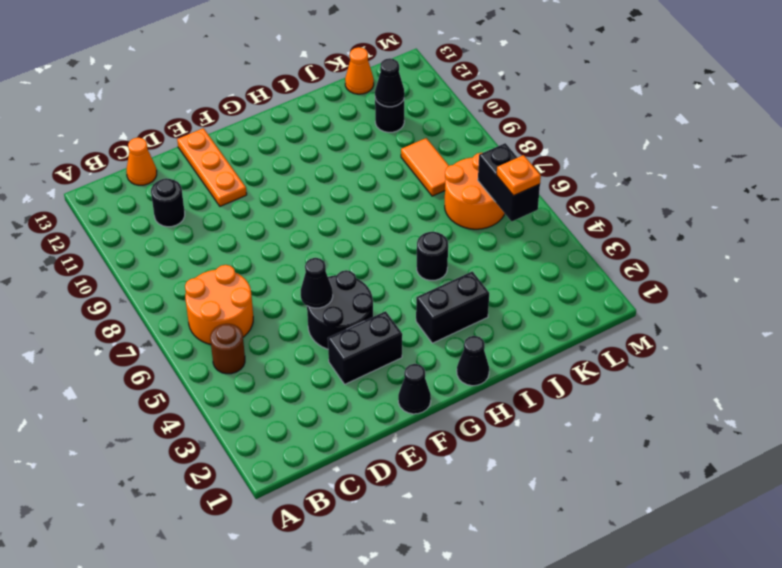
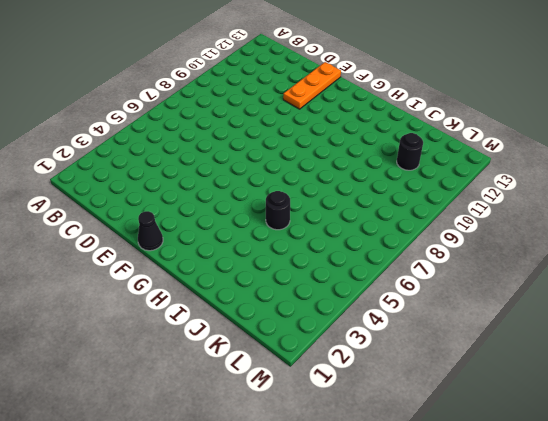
none -> brown 1x1 round brick [210,324,245,374]
none -> orange 2x2 round brick [185,265,253,344]
none -> black 1x1 round brick [151,178,185,227]

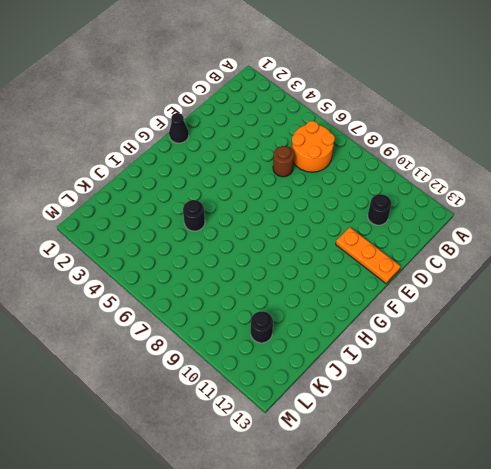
brown 1x1 round brick [273,146,294,177] -> brown 1x1 round brick moved to [210,324,245,374]
none -> orange 1x1 cone [126,138,157,185]
none -> black 1x2 brick [328,311,402,384]
none -> black 2x2 round brick [307,270,373,349]

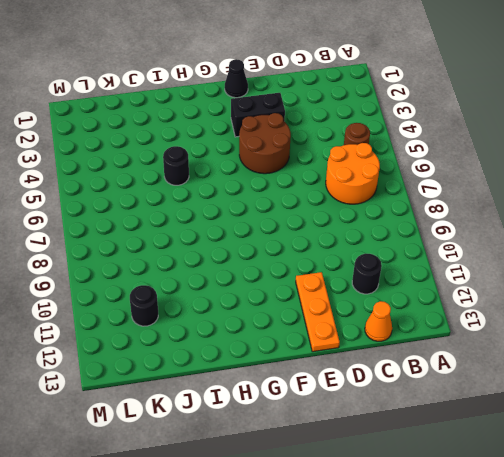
brown 2x2 round brick [239,113,291,174] -> black 2x2 round brick [307,270,373,349]
none -> black 1x1 cone [457,336,489,386]
none -> black 1x2 brick [416,271,489,343]
none -> orange 2x2 round brick [445,153,505,229]

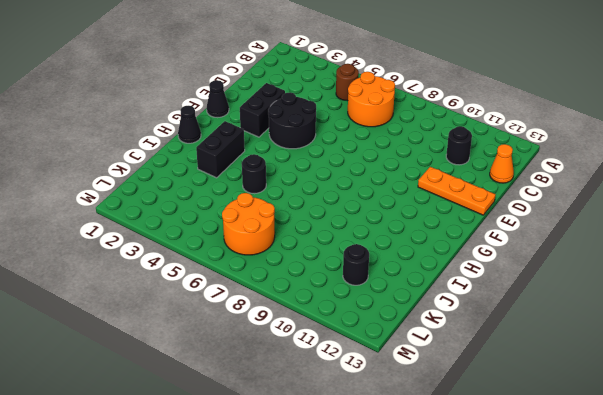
none -> orange 1x2 tile [401,138,449,196]
none -> orange 1x1 cone [345,47,374,94]
none -> black 1x1 cone [301,258,333,308]

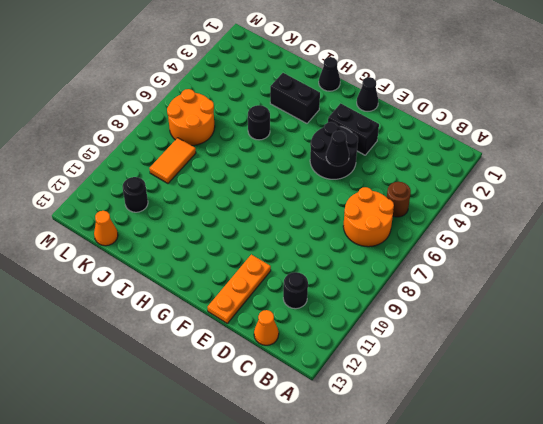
none -> black 1x1 cone [375,58,405,107]
none -> black 1x2 brick [478,143,540,221]
none -> orange 1x1 plate [497,155,541,196]

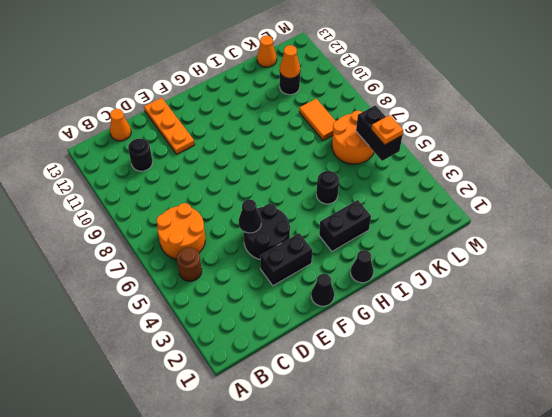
orange 1x1 cone [280,45,300,78] -> black 1x1 cone [375,58,405,107]

